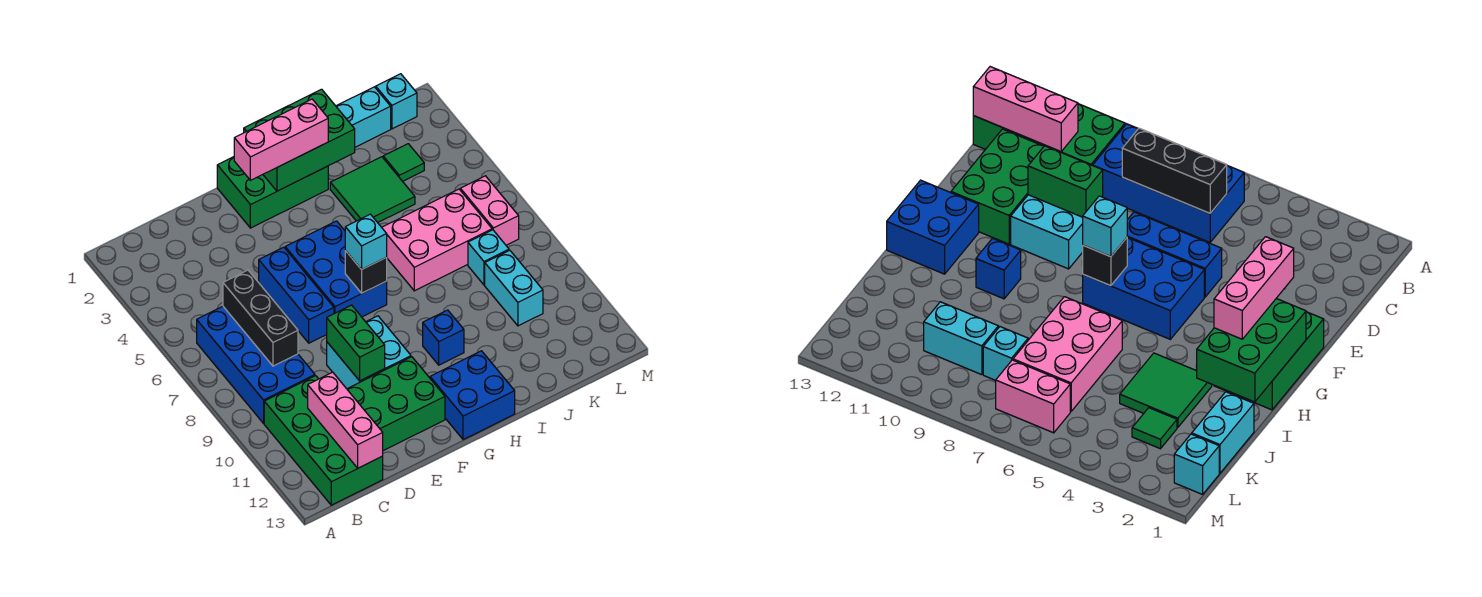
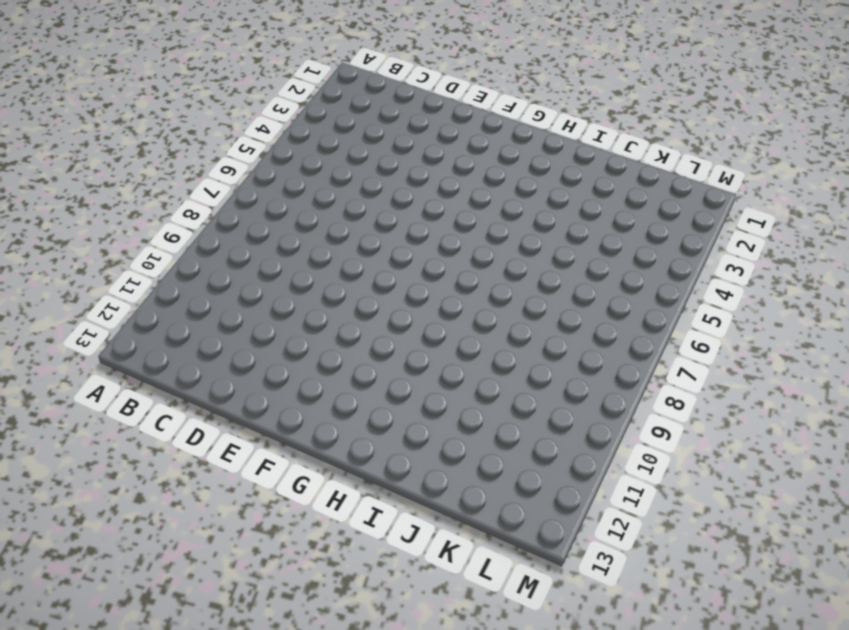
none -> blue 2x4 brick [197,306,315,423]
none -> green 2x4 brick [264,376,383,505]
none -> green 2x3 brick [347,357,445,451]

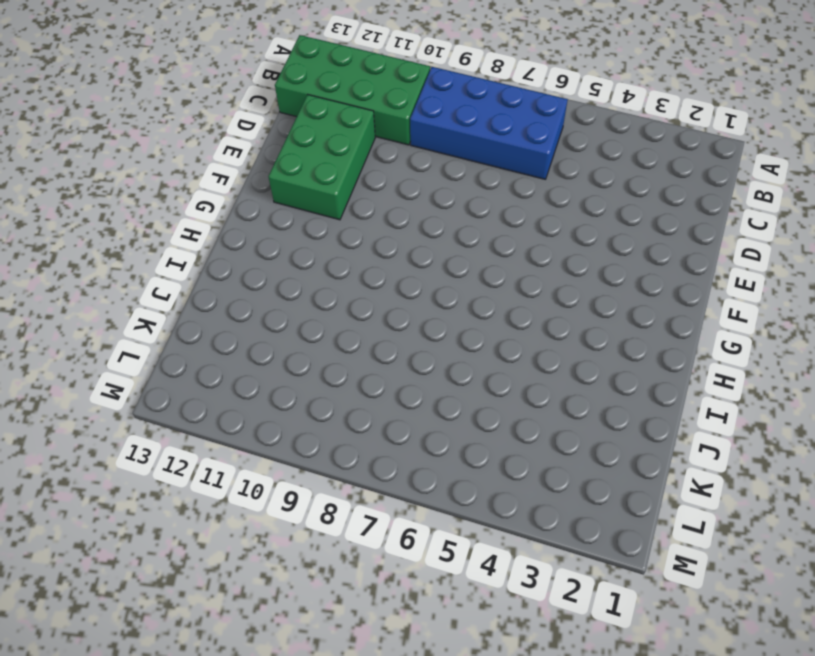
none -> blue 1x3 brick [259,247,334,343]
none -> cyan 2x2 brick [327,316,411,389]
none -> green 2x3 brick [217,157,328,228]

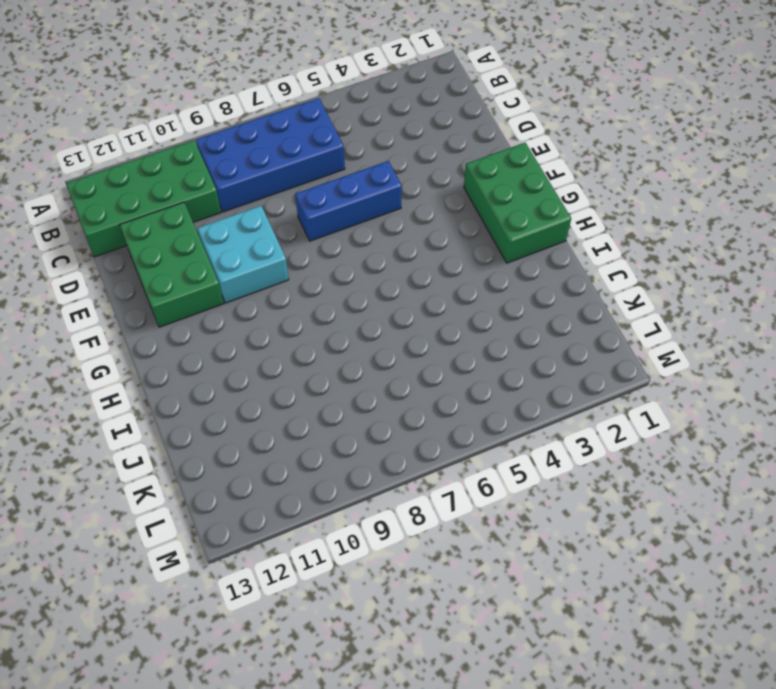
none -> blue 2x3 brick [285,221,387,317]
none -> blue 2x2 brick [430,351,515,440]
none -> blue 1x1 brick [423,310,464,365]

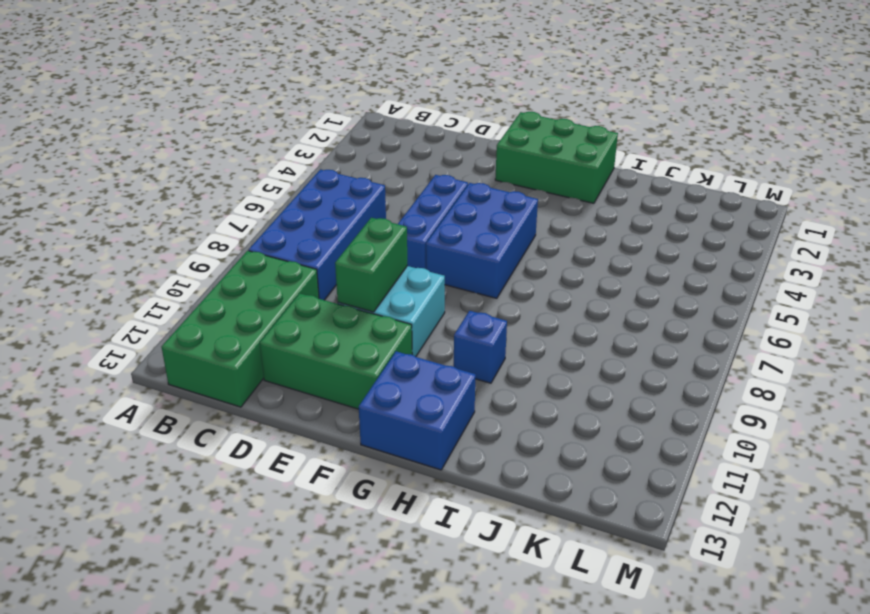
none -> green 2x2 tile [330,157,415,223]
none -> pink 2x3 brick [382,189,492,291]
none -> cyan 1x2 brick [336,87,391,147]

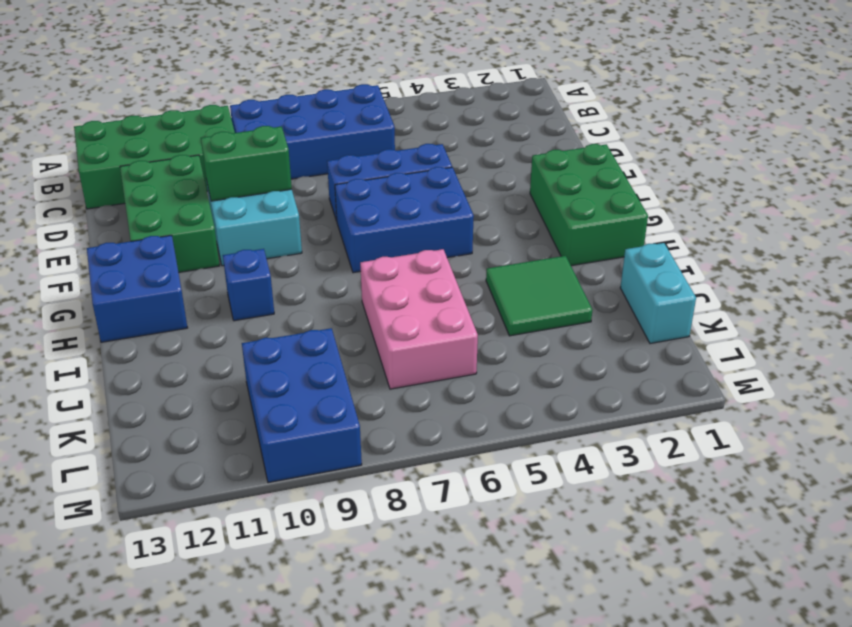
blue 2x3 brick [242,328,362,483] -> cyan 1x2 brick [485,250,543,326]
none -> green 1x1 tile [383,144,424,181]
none -> cyan 1x1 brick [468,230,509,285]
none -> cyan 1x1 brick [376,74,417,129]

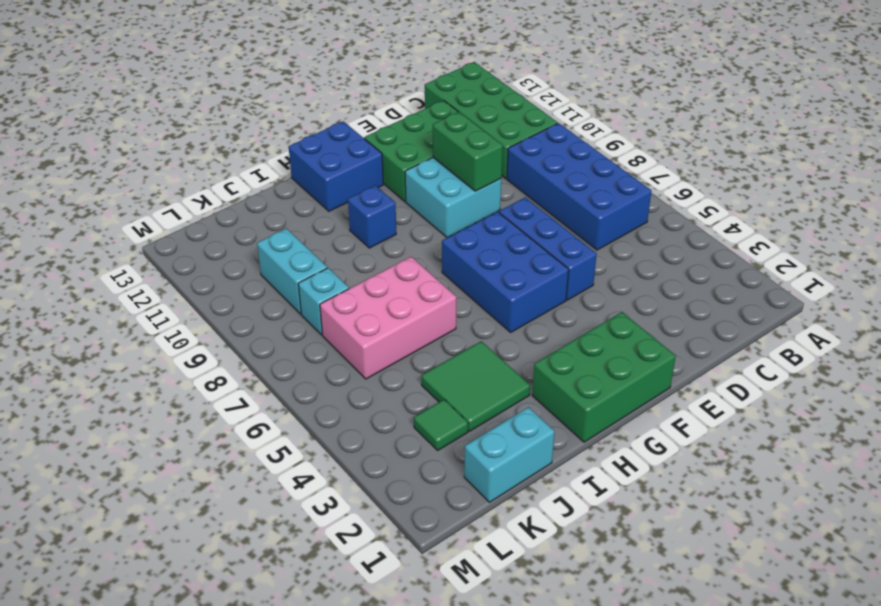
none -> cyan 1x1 brick [376,74,417,129]
none -> pink 1x2 brick [460,176,519,245]
none -> black 1x3 brick [223,270,298,366]

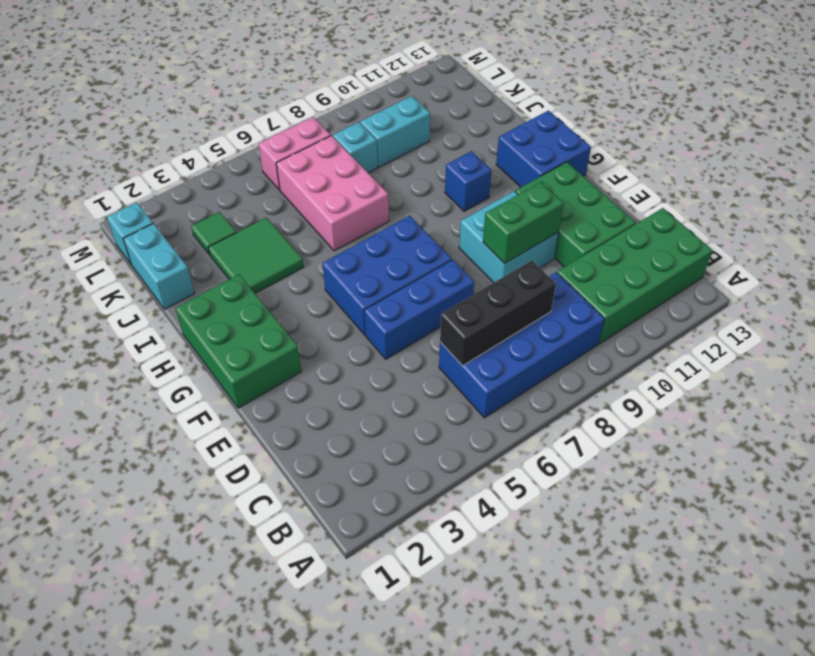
none -> pink 1x3 brick [308,372,383,468]
none -> green 2x3 brick [244,89,355,191]
none -> black 1x1 brick [345,251,387,293]

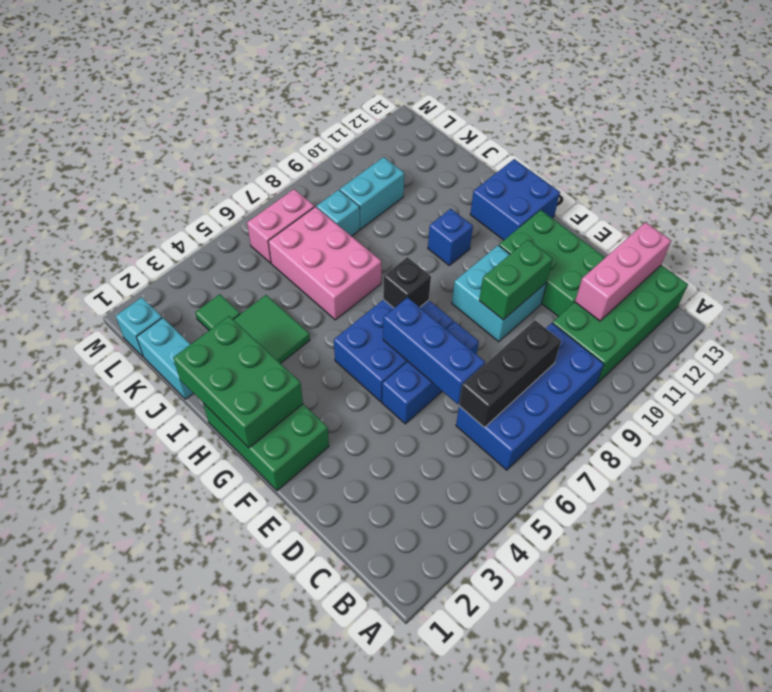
blue 1x3 brick [383,297,485,404] -> none
none -> pink 1x3 brick [234,99,328,180]
none -> cyan 1x1 brick [345,214,387,270]

